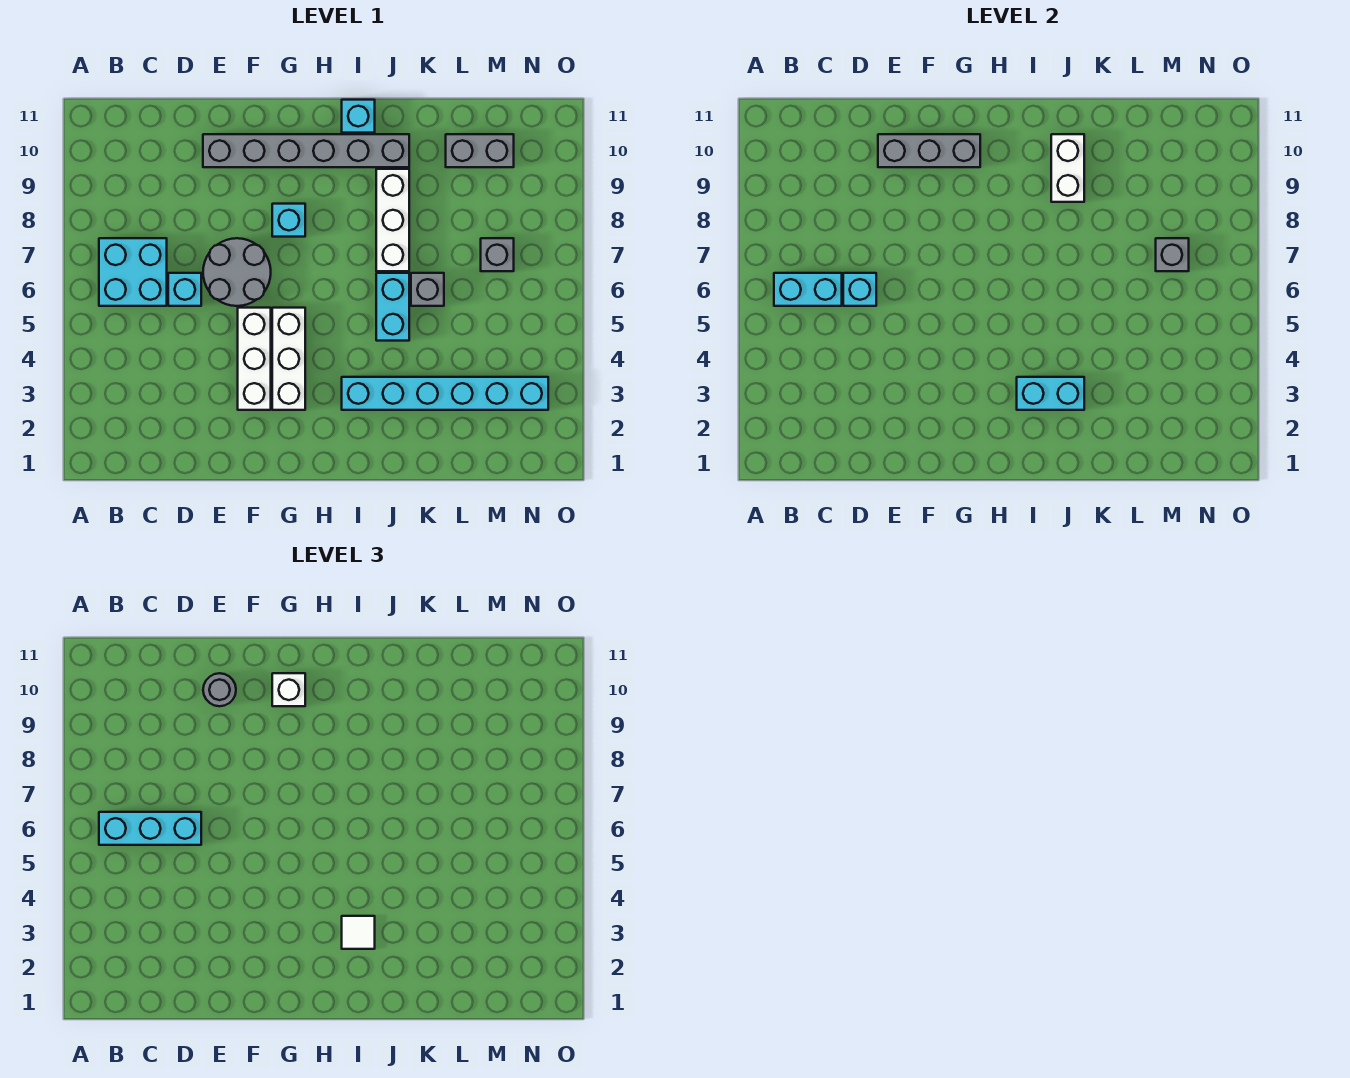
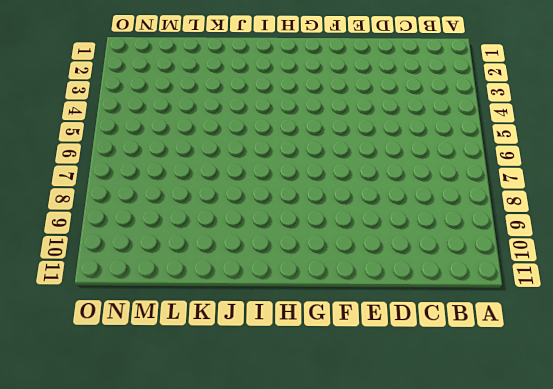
none -> cyan 2x2 brick [99,238,167,306]
none -> cyan 1x1 brick [168,273,201,306]
none -> grey 2x2 round brick [203,238,271,306]

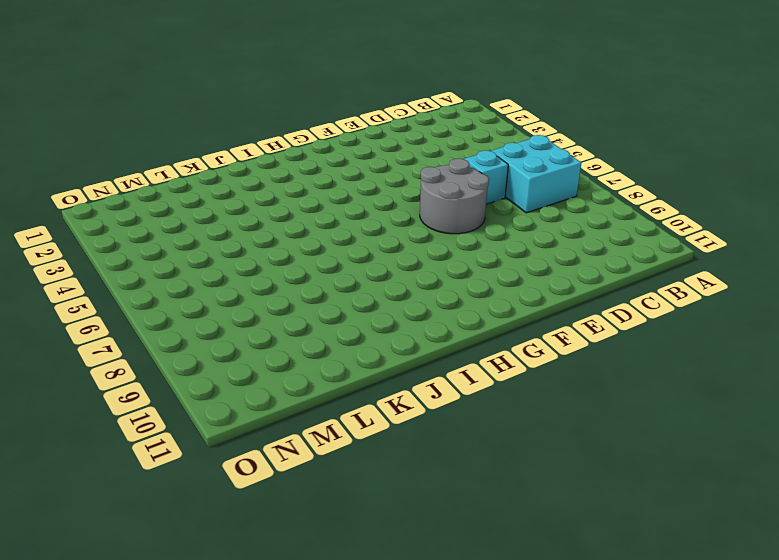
none -> grey 1x6 brick [203,134,409,167]
none -> white 1x3 brick [238,308,271,410]
none -> white 1x3 brick [272,308,305,410]

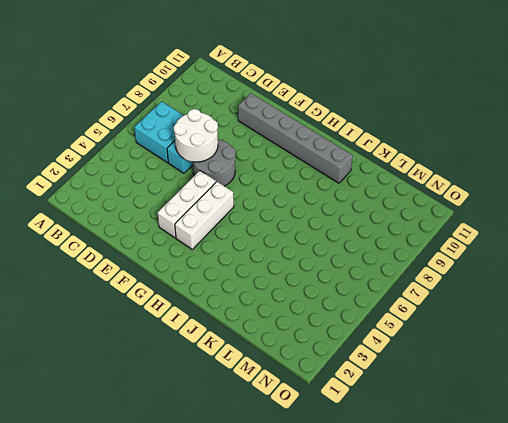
white 2x2 round brick [174,109,218,162] -> cyan 1x1 brick [843,273,876,306]
none -> cyan 1x1 brick [272,204,305,237]
none -> cyan 1x6 brick [342,377,548,410]
none -> cyan 1x1 brick [342,100,375,133]

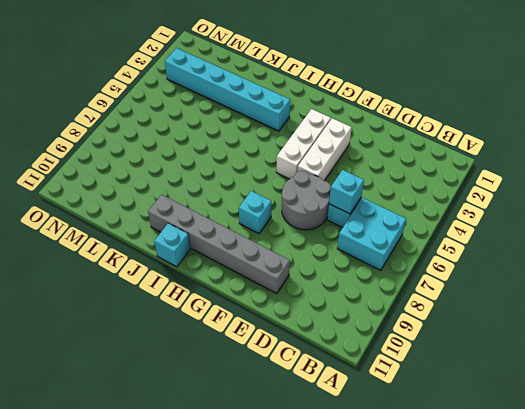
none -> cyan 1x2 brick [376,273,409,341]
none -> white 1x3 brick [376,169,409,271]
none -> grey 1x1 brick [411,273,444,306]

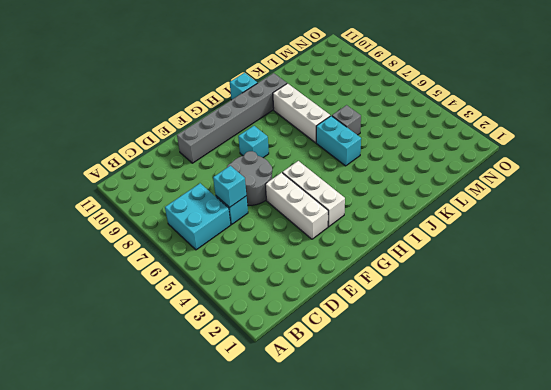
none -> cyan 1x6 brick [342,377,548,410]
none -> grey 1x2 brick [446,134,514,167]
none -> grey 1x1 brick [481,238,514,271]

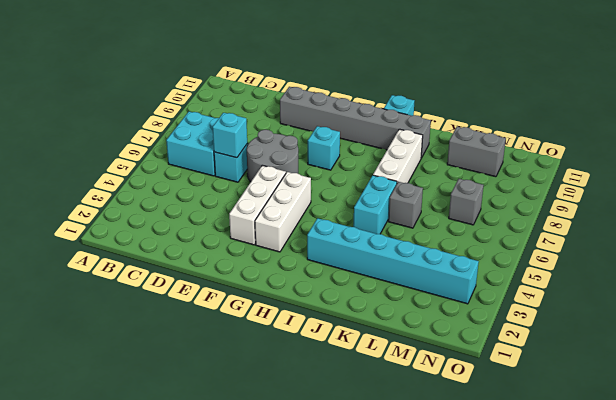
none -> cyan 1x2 brick [774,273,842,306]
none -> grey 1x3 brick [878,134,980,167]
none -> cyan 1x2 brick [1017,377,1084,410]

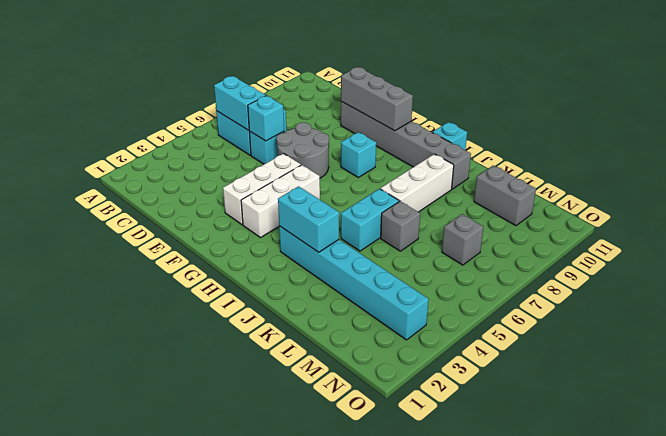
none -> white 1x2 brick [1051,134,1084,202]
none -> grey 1x1 brick [1156,238,1189,271]
none -> cyan 1x3 brick [99,812,201,845]

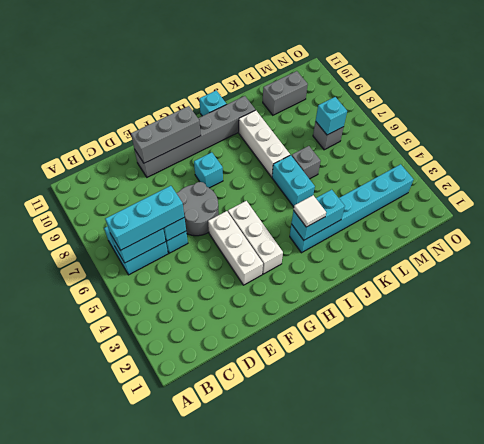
cyan 1x1 brick [316,97,347,135] -> grey 1x1 brick [1156,238,1189,271]
none -> white 1x2 brick [1051,134,1084,202]
none -> grey 1x1 round brick [203,673,236,706]
none -> white 1x1 brick [272,673,305,706]

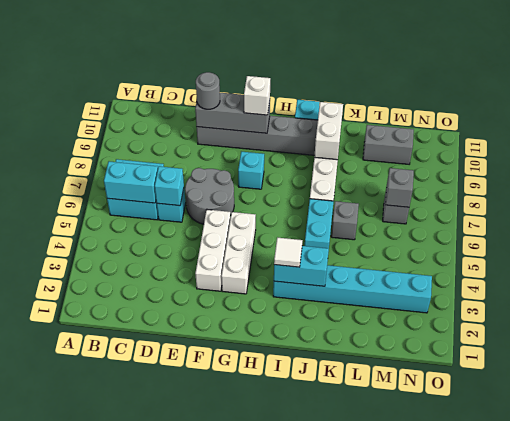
none -> cyan 1x3 brick [99,812,201,845]

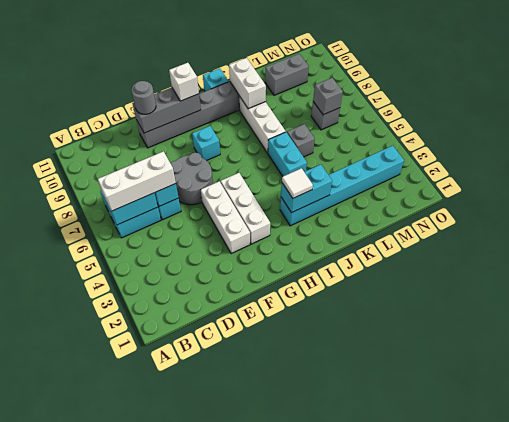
white 1x3 brick [98,151,176,211] -> cyan 1x3 brick [99,812,201,845]

